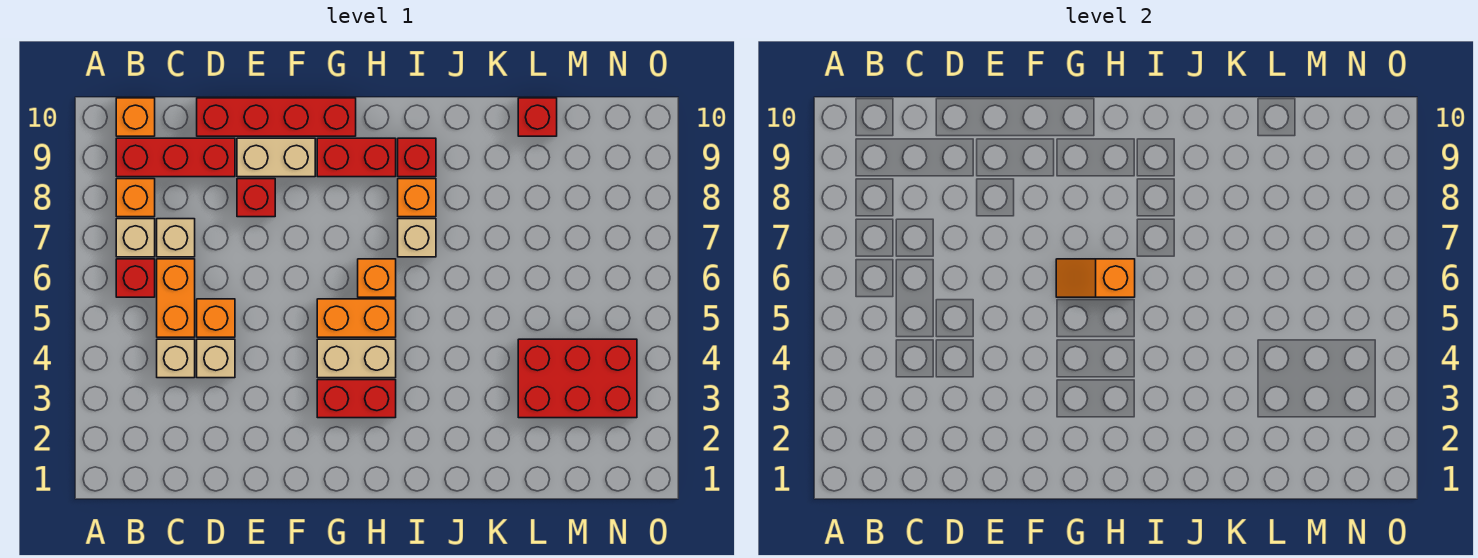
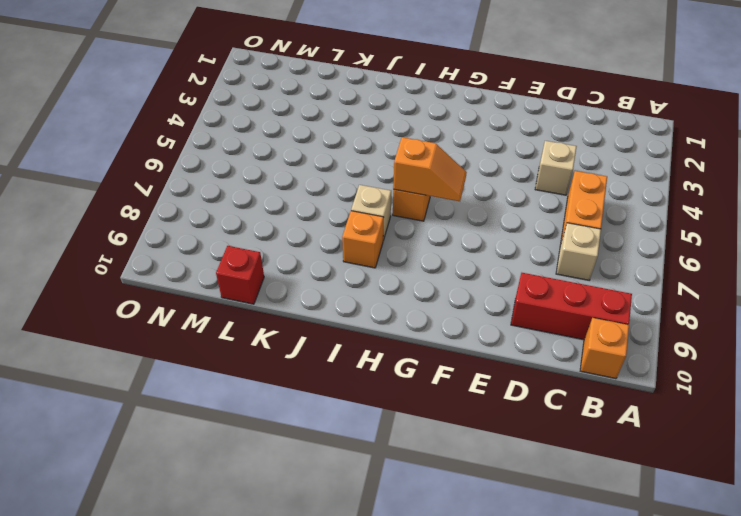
none -> red 1x1 brick [116,259,155,297]
none -> tan 1x1 brick [116,219,155,257]
none -> orange 1x1 brick [116,179,155,217]

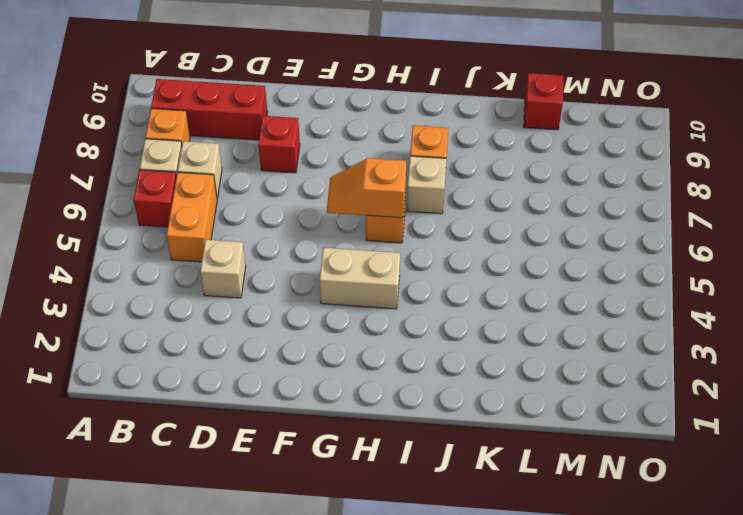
none -> orange 1x1 brick [116,98,155,136]
none -> tan 1x1 brick [157,339,195,378]
none -> orange 1x1 brick [197,299,235,337]

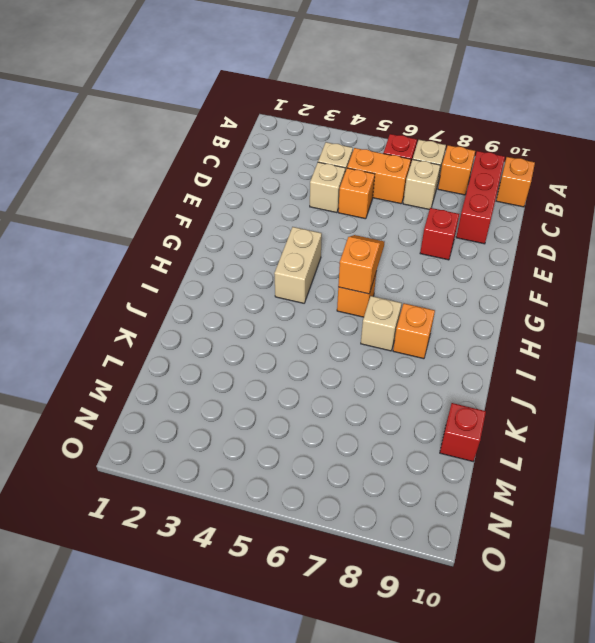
none -> red 1x4 brick [197,98,356,136]
none -> tan 1x2 brick [237,138,315,177]
none -> red 1x2 brick [317,380,396,418]

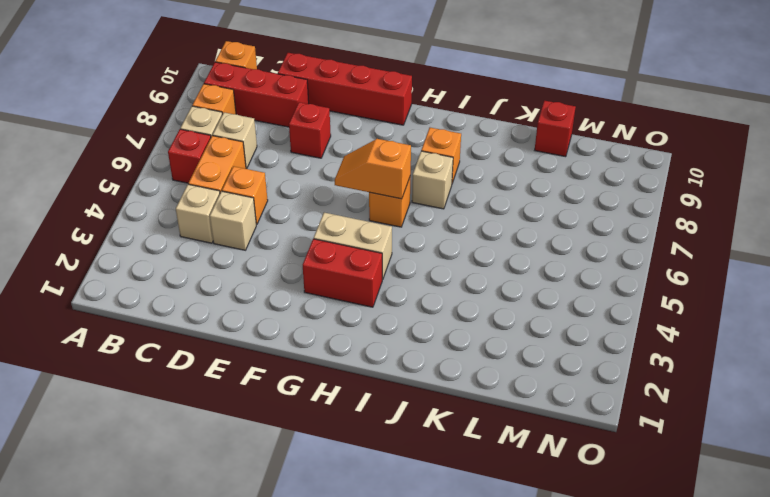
none -> tan 1x2 brick [237,138,315,177]
none -> orange 1x2 brick [317,299,396,337]
none -> red 1x2 brick [317,138,396,177]

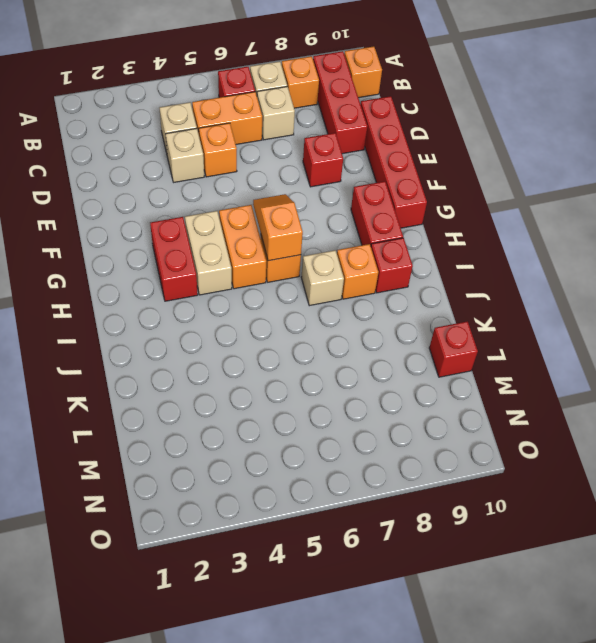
none -> tan 1x2 brick [237,138,315,177]
none -> red 2x3 brick [518,339,637,418]

